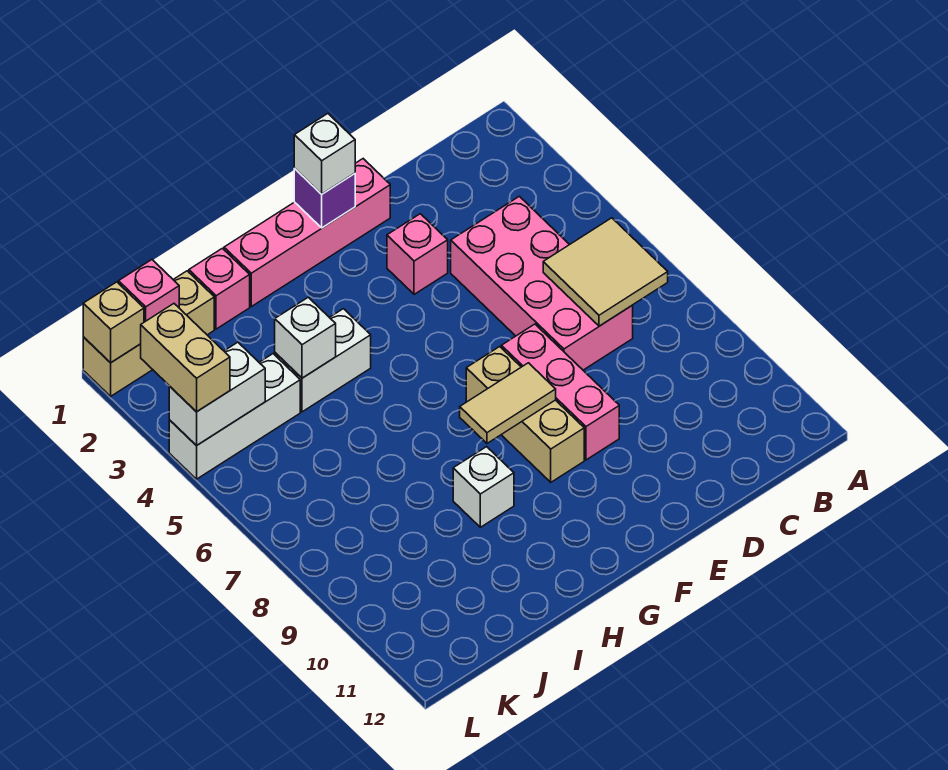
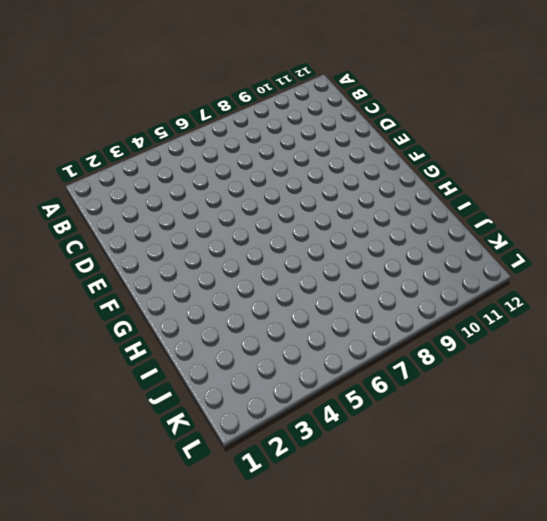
none -> pink 2x4 brick [451,196,633,370]
none -> pink 1x4 brick [224,159,390,307]
none -> pink 1x1 brick [387,214,448,294]

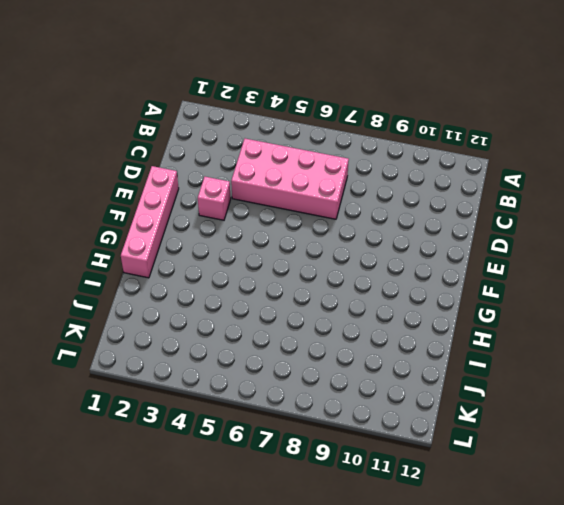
none -> pink 1x3 brick [501,324,619,460]
none -> tan 1x3 brick [466,347,584,482]
none -> white 1x2 brick [275,309,371,412]

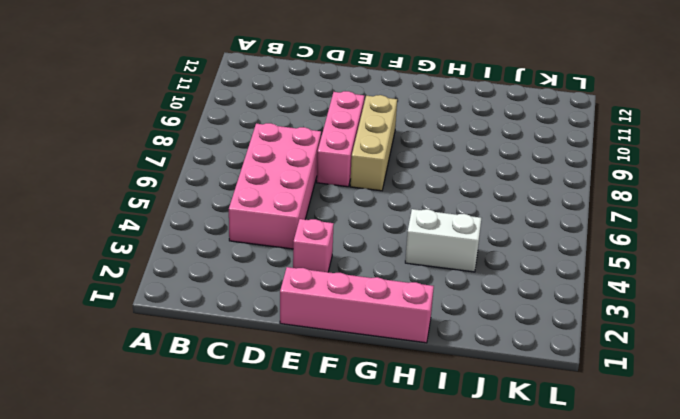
none -> white 1x1 brick [453,447,514,527]
none -> pink 1x1 brick [189,248,250,329]
none -> tan 1x3 brick [83,271,214,396]

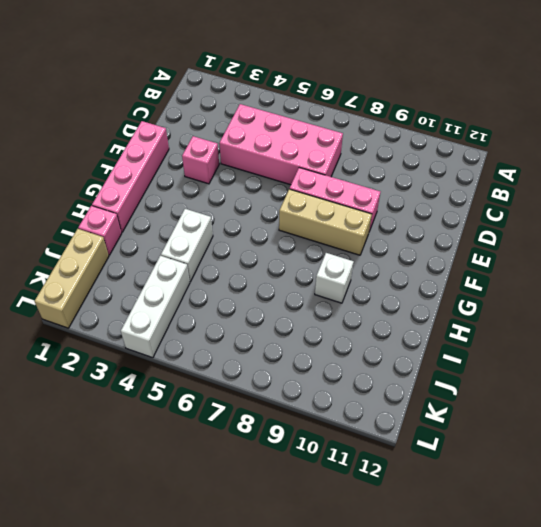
none -> tan 2x2 tile [543,218,668,326]
none -> purple 1x1 brick [294,169,355,228]
none -> tan 1x2 tile [460,363,556,443]

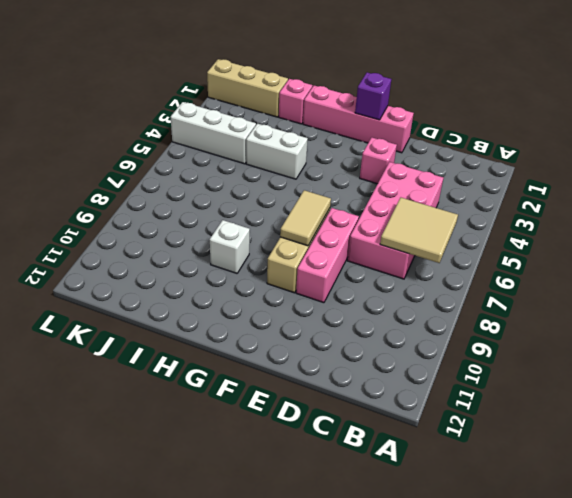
tan 1x2 tile [280,190,331,246] -> tan 1x2 tile turned to [460,363,556,443]
none -> white 1x1 brick [275,297,336,378]
none -> pink 1x1 brick [119,260,179,322]
none -> white 1x2 brick [169,342,265,446]

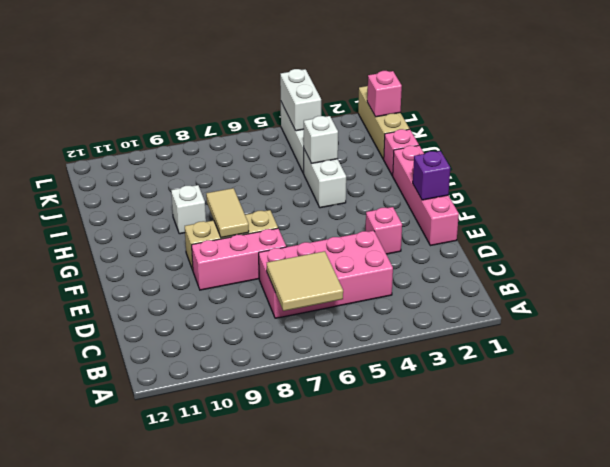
none -> tan 1x1 brick [83,282,144,363]
none -> white 1x1 brick [294,114,355,194]
none -> tan 1x2 brick [141,304,230,412]

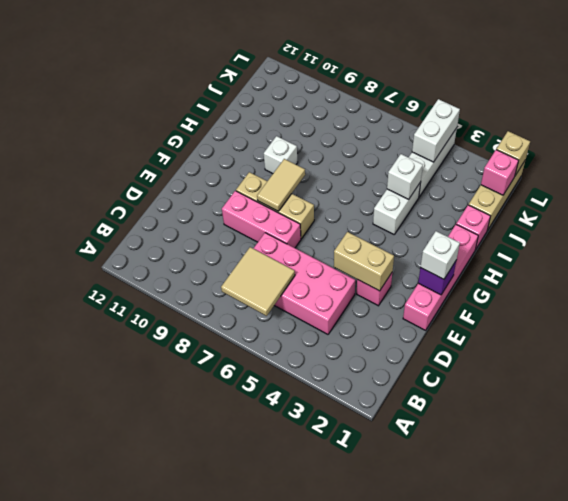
tan 1x2 brick [334,232,394,291] -> tan 1x2 brick moved to [141,304,230,412]

